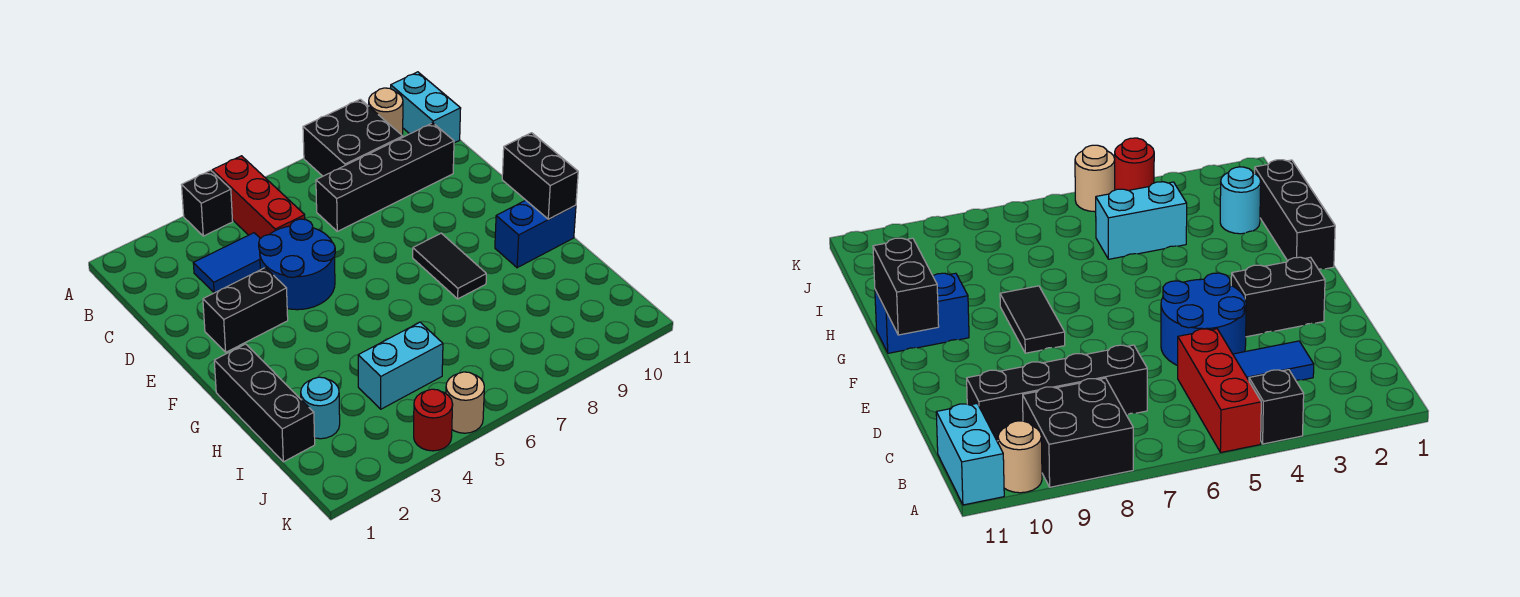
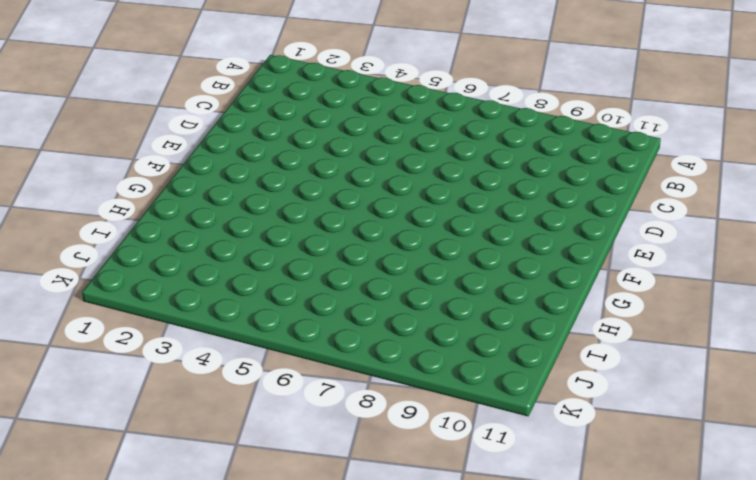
none -> black 1x1 brick [182,171,233,236]
none -> red 1x3 brick [212,156,305,239]
none -> black 2x2 brick [303,99,403,176]

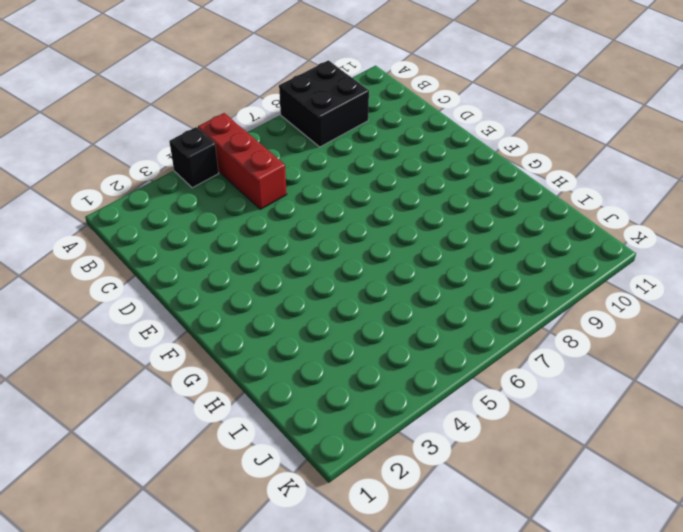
none -> tan 1x1 round brick [369,88,403,135]
none -> cyan 1x2 brick [391,72,461,143]
none -> blue 1x2 tile [193,233,260,293]

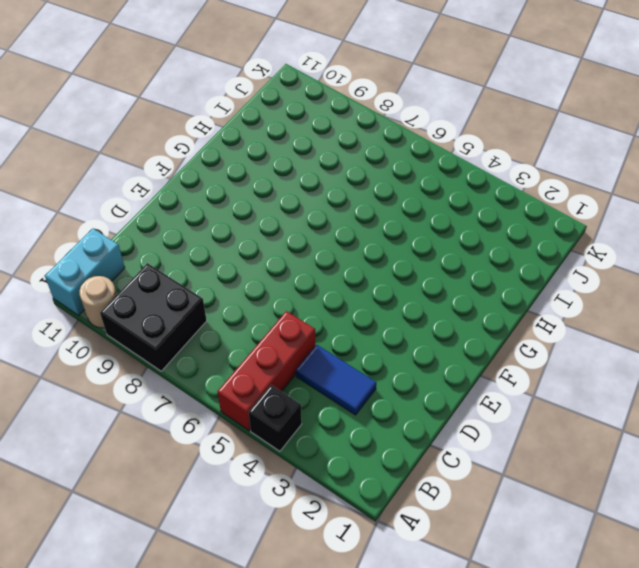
none -> black 1x4 brick [316,123,454,231]
none -> blue 2x2 round brick [259,219,335,310]
none -> black 1x2 brick [203,268,288,352]

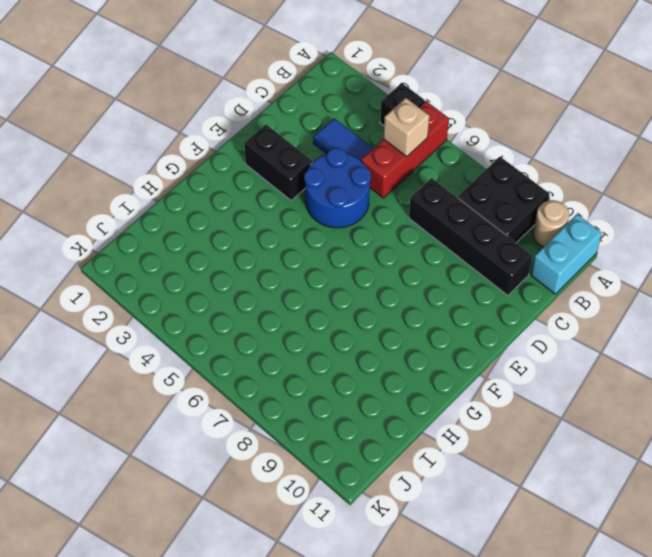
tan 1x1 brick [383,98,429,156] -> none
none -> black 1x2 tile [413,233,486,299]
none -> black 1x3 brick [214,344,315,462]
none -> blue 1x2 brick [495,200,576,268]

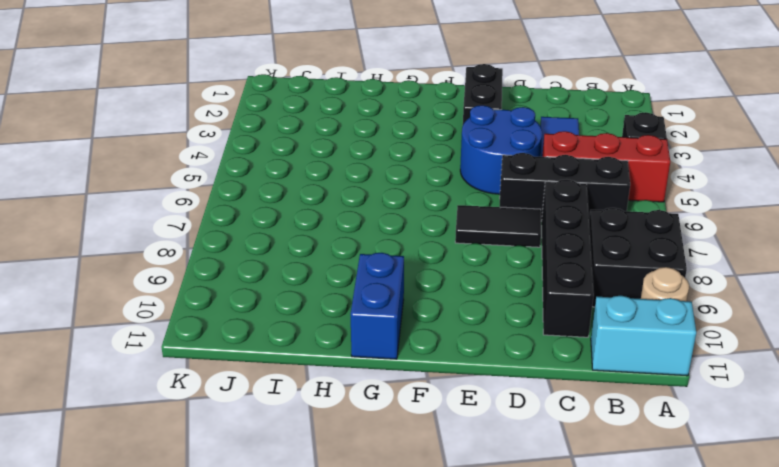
black 1x3 brick [500,153,630,221] -> black 1x3 brick moved to [214,344,315,462]
black 1x2 tile [455,205,541,247] -> black 1x2 tile moved to [413,233,486,299]
none -> cyan 1x1 round brick [301,377,340,439]
none -> cyan 1x2 brick [358,322,443,409]
none -> red 1x1 round brick [414,389,453,451]

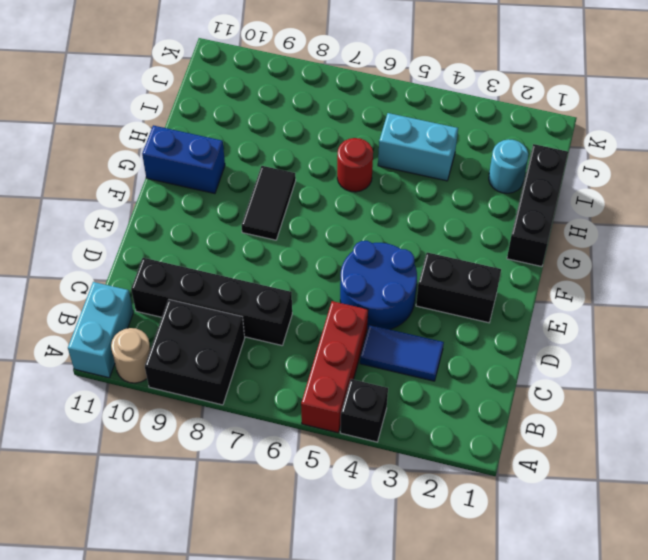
red 1x1 round brick [337,138,373,192] -> red 1x1 round brick moved to [414,389,453,451]
none -> tan 1x1 round brick [446,372,484,433]
none -> black 1x2 brick [502,133,578,219]

